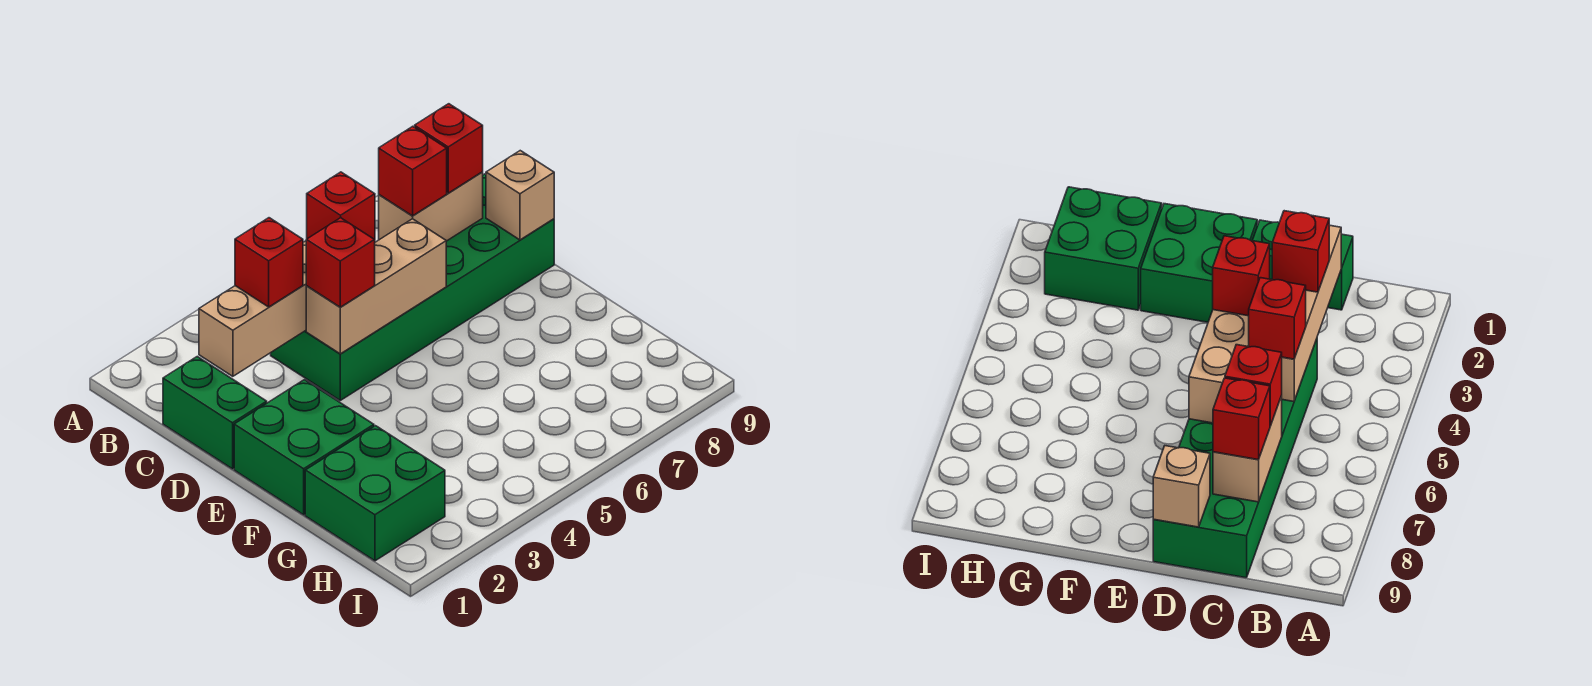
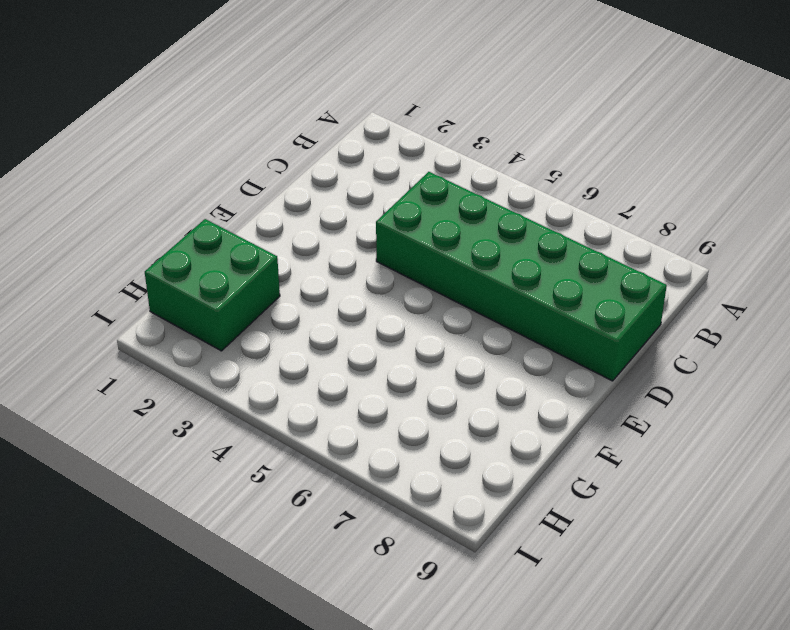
none -> green 1x2 brick [163,357,267,469]
none -> green 2x2 brick [234,380,374,515]
none -> tan 1x4 brick [199,241,306,376]

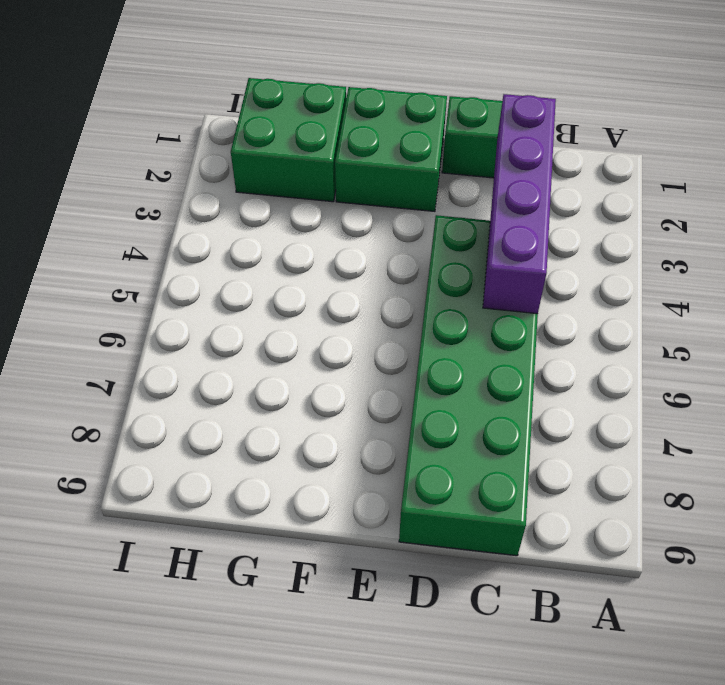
purple 1x4 brick [483,94,556,314] -> tan 1x4 brick [199,241,306,376]
none -> tan 1x2 brick [379,172,483,241]
none -> tan 1x3 brick [306,219,446,354]
none -> tan 1x1 brick [486,151,554,240]

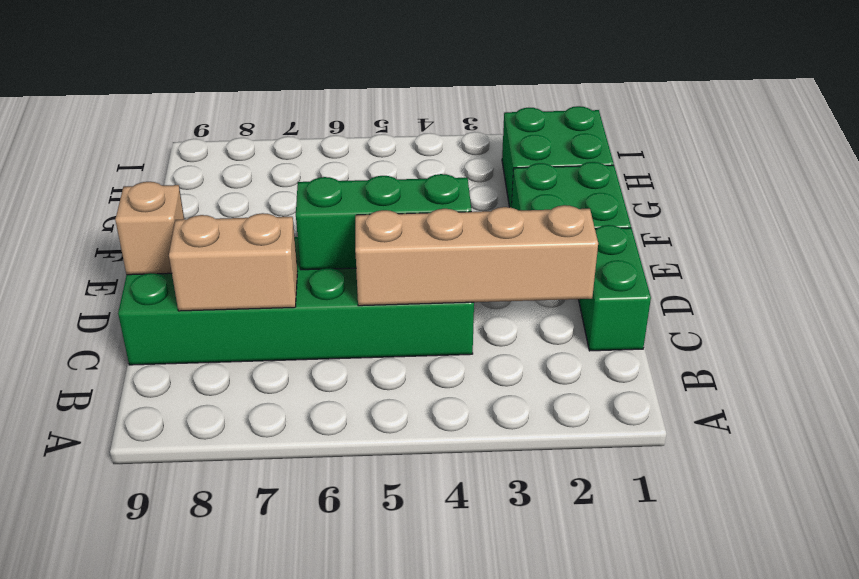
green 1x3 brick [296,174,471,270] -> tan 1x3 brick [306,219,446,354]
none -> red 1x1 brick [235,218,303,307]
none -> red 1x1 brick [307,172,375,240]
none -> red 1x1 brick [379,126,447,216]

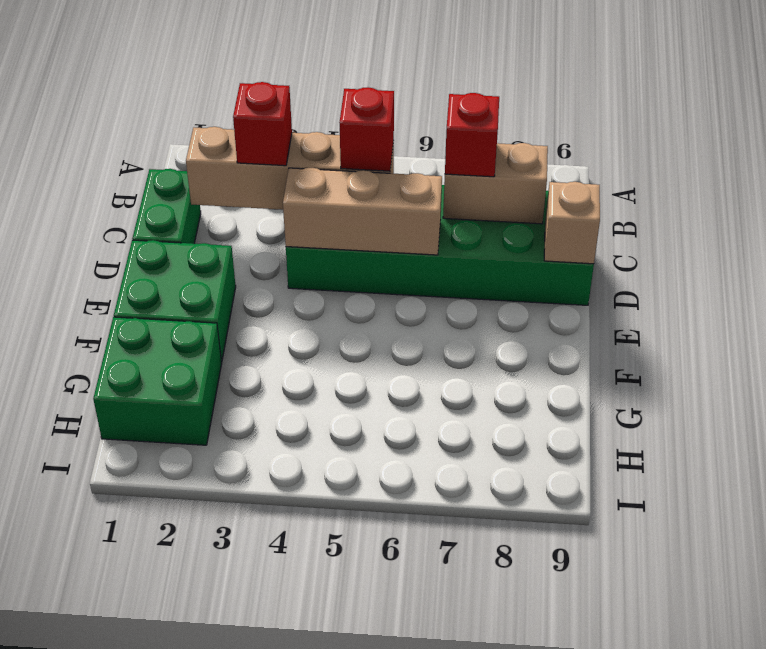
none -> red 1x1 brick [415,104,483,193]
none -> red 1x1 brick [306,218,375,307]

